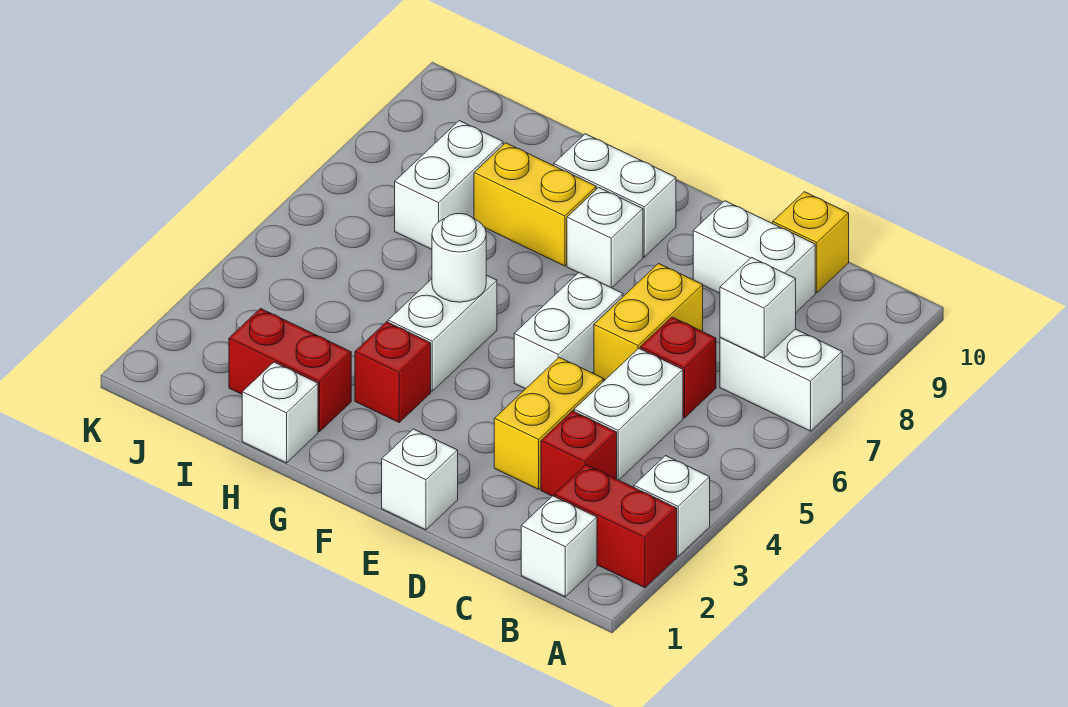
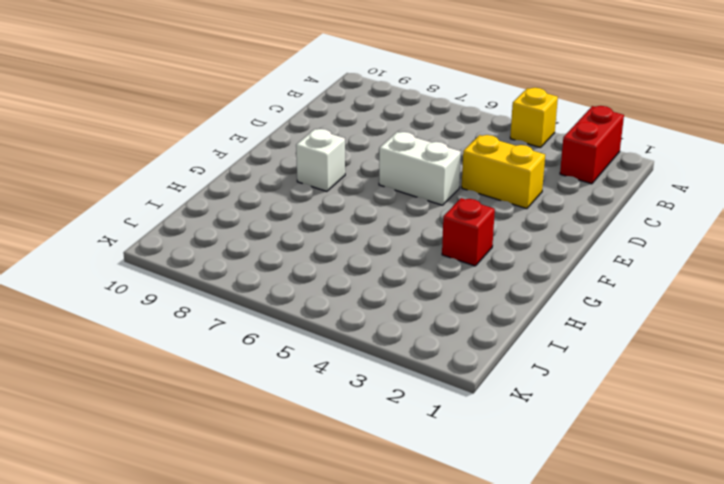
yellow 1x1 brick [510,88,558,148] -> yellow 1x1 brick moved to [773,192,849,293]
none -> white 1x1 brick [634,456,710,556]
none -> white 1x2 brick [720,329,842,431]
none -> white 1x1 brick [521,496,597,597]

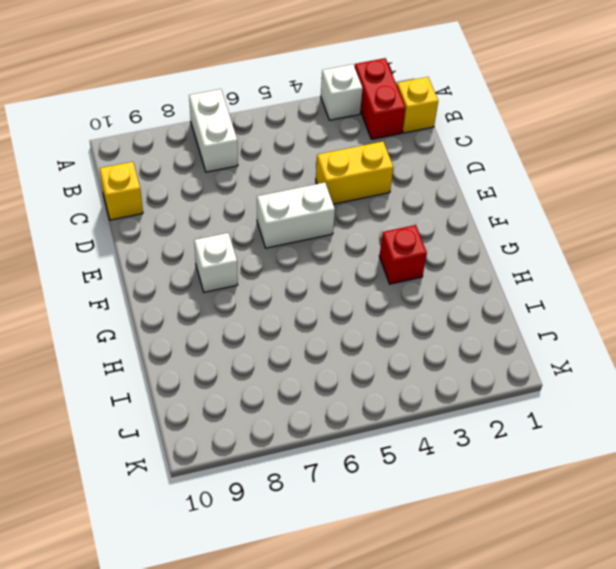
yellow 1x1 brick [397,77,438,133] -> white 1x1 brick [521,496,597,597]
none -> red 1x1 brick [541,411,617,496]
none -> white 1x2 brick [574,348,683,480]
none -> red 1x1 brick [640,317,716,418]

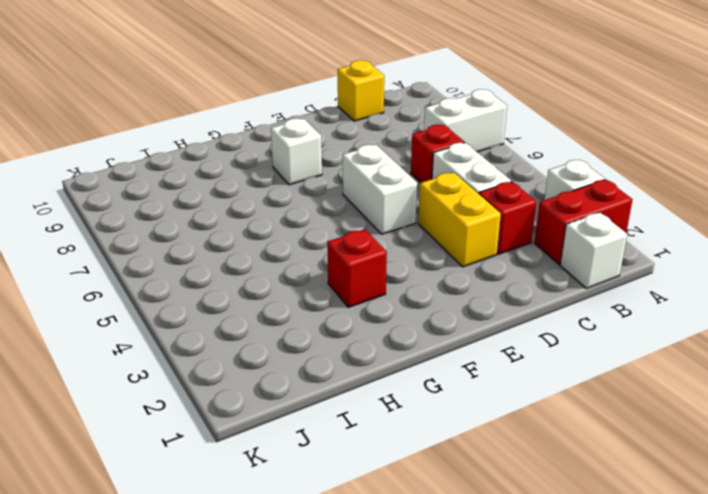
none -> white 1x2 brick [693,201,815,312]
none -> yellow 1x2 brick [594,263,703,380]
none -> white 1x1 brick [382,429,458,530]

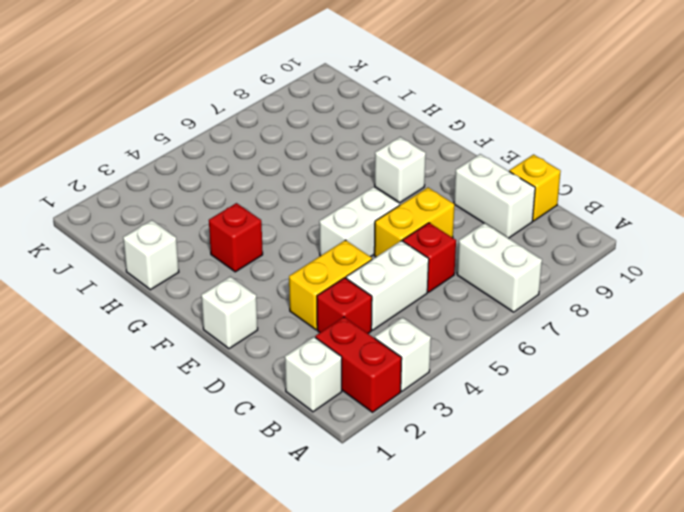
none -> white 1x2 brick [554,134,676,257]
none -> white 1x2 brick [388,275,497,391]
none -> yellow 1x2 brick [474,143,596,266]

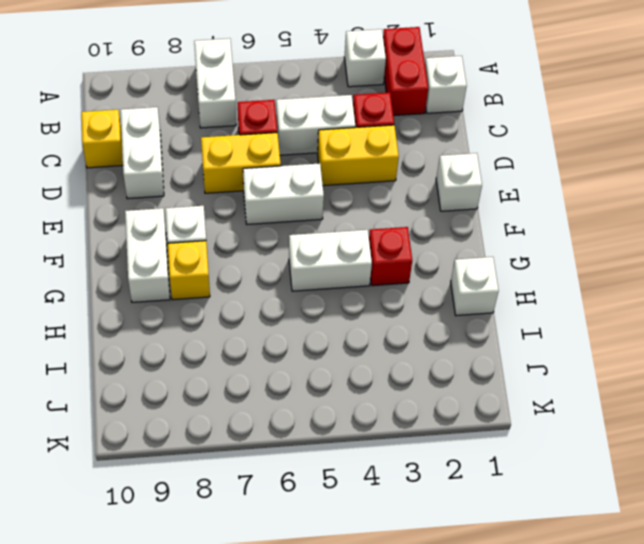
yellow 1x1 brick [168,241,210,300] -> yellow 1x2 brick [474,143,596,266]
none -> red 1x2 brick [229,308,351,432]
none -> white 1x2 brick [395,121,503,249]
none -> white 1x1 brick [720,257,796,358]

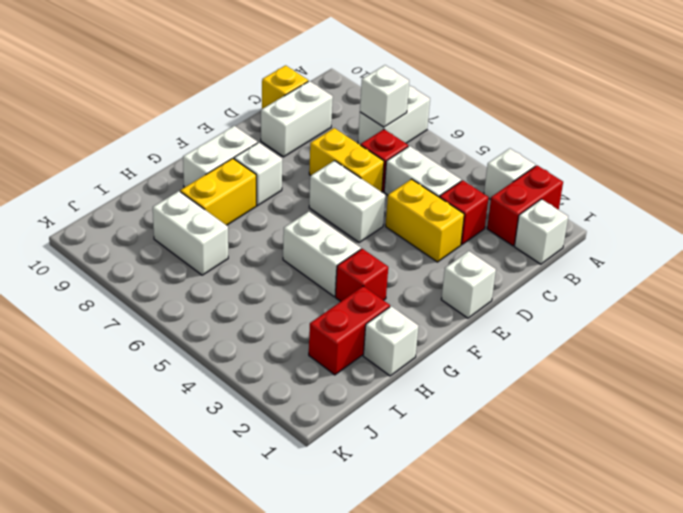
none -> white 1x1 round brick [432,213,486,302]

